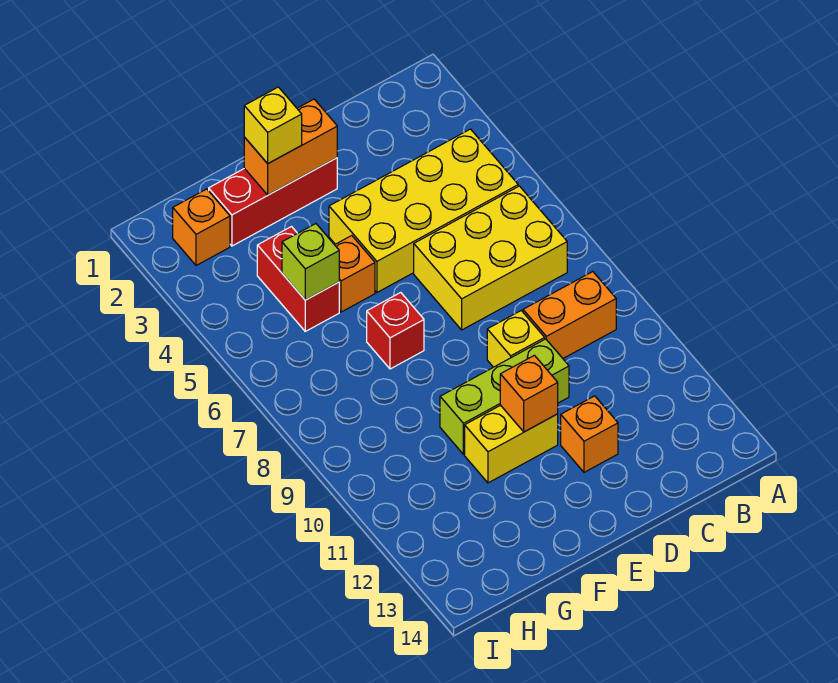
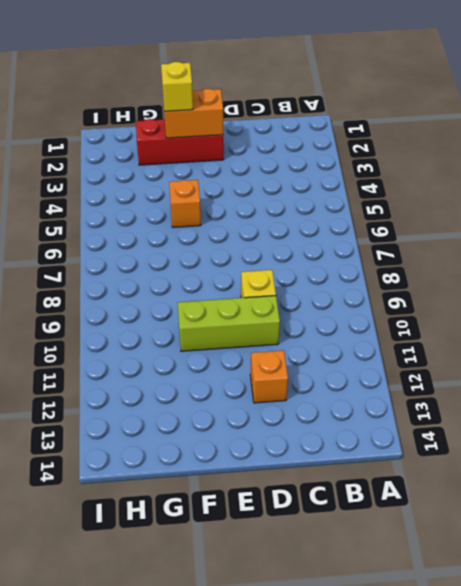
none -> yellow 2x4 brick [329,129,518,292]
none -> yellow 2x3 brick [414,186,567,330]
none -> orange 1x2 brick [523,272,616,358]

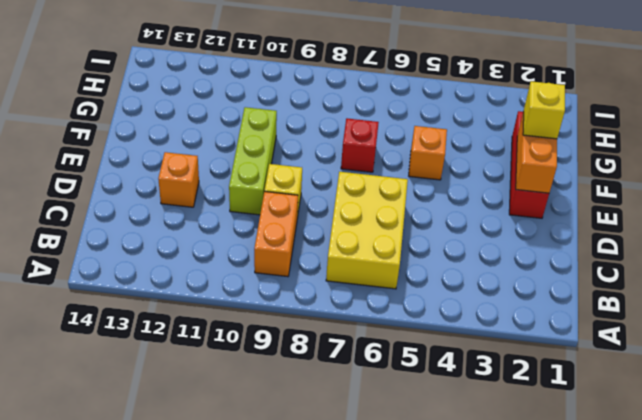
none -> yellow 2x4 brick [329,129,518,292]
none -> yellow 1x2 brick [465,405,558,483]
none -> red 1x2 brick [257,227,339,331]

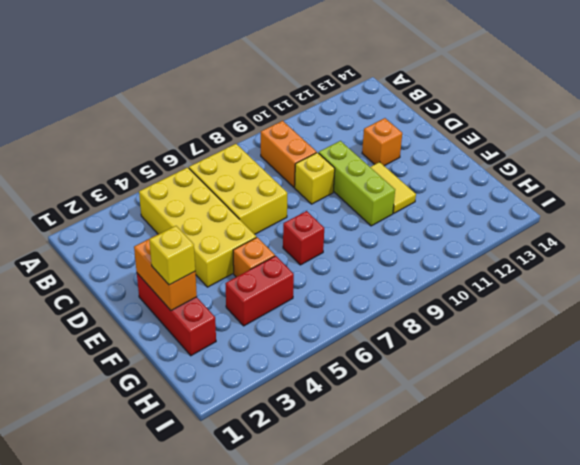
yellow 1x2 tile [371,162,416,213] -> yellow 1x2 brick [465,405,558,483]
none -> orange 1x1 brick [173,189,230,266]
none -> orange 1x1 brick [500,355,558,432]
none -> lime 1x1 brick [282,224,339,300]

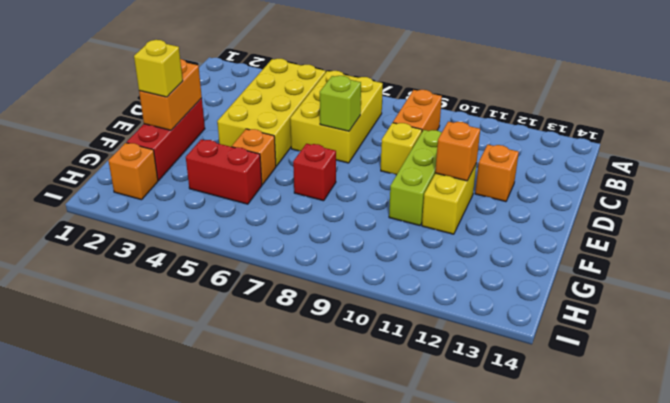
lime 1x1 brick [320,76,361,131] -> lime 1x1 brick moved to [282,224,339,300]

